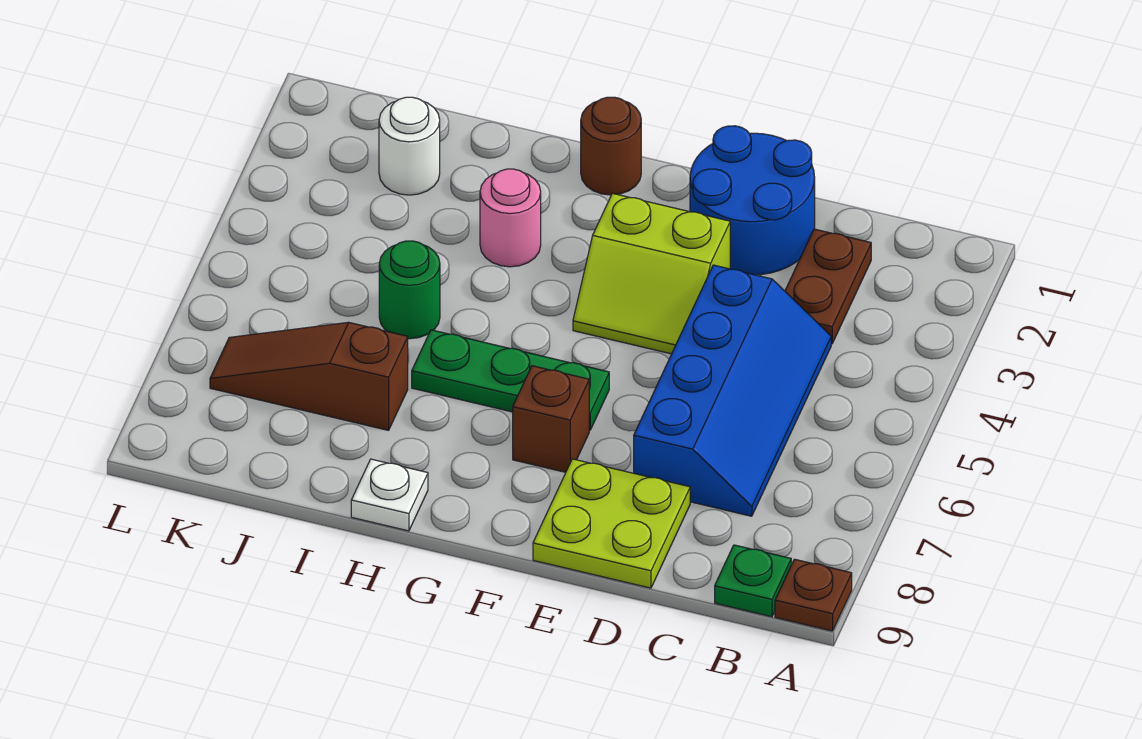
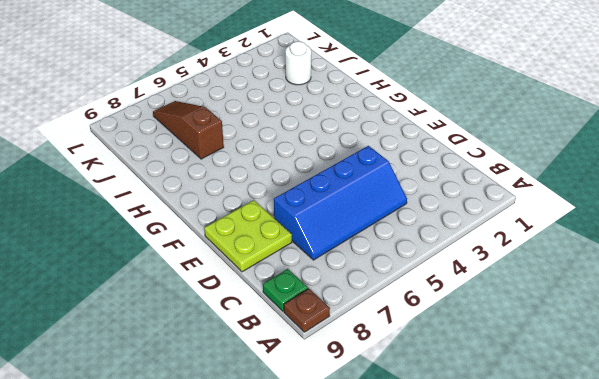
none -> brown 1x2 plate [785,229,871,344]
none -> blue 2x2 round brick [690,126,815,275]
none -> lime 2x2 slope [573,193,730,354]

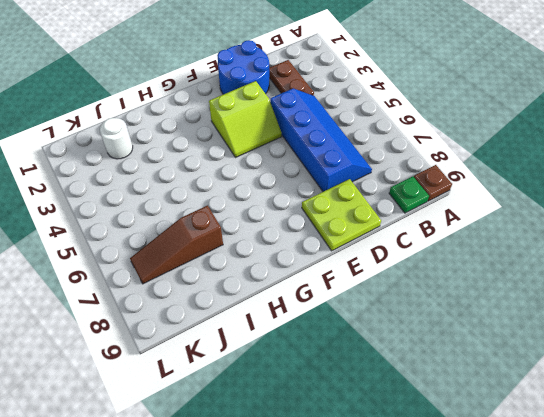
none -> green 1x3 plate [412,330,609,430]
none -> brown 1x1 brick [513,366,589,472]
none -> brown 1x1 round brick [581,97,641,195]

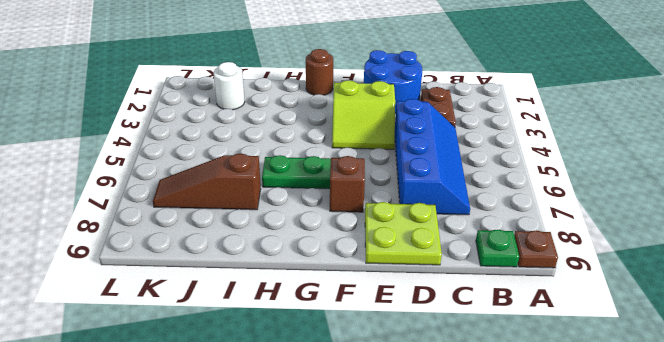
none -> pink 1x1 round brick [480,169,541,267]
none -> white 1x1 plate [351,459,428,531]
none -> green 1x1 round brick [379,241,440,339]

